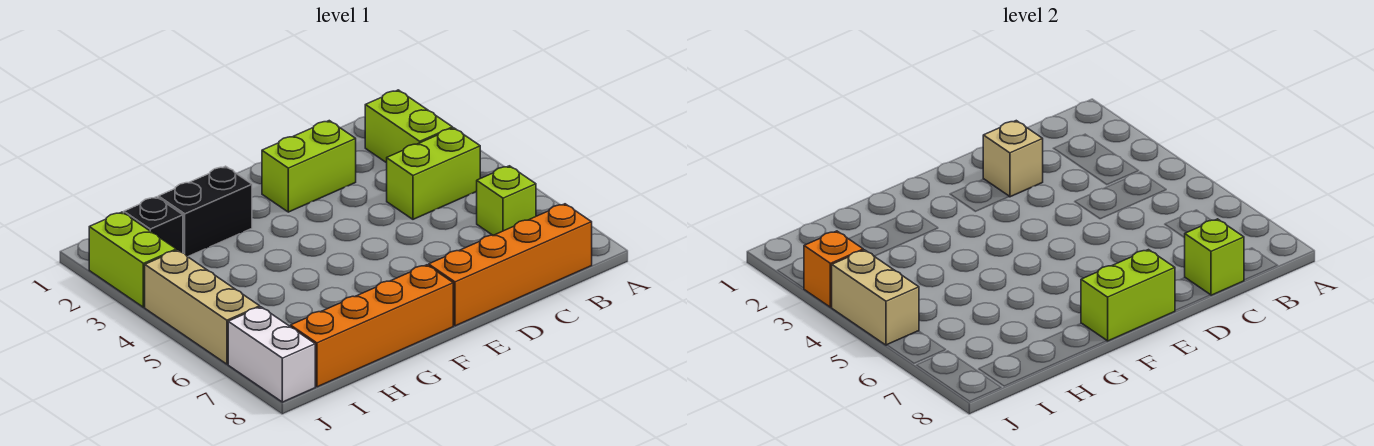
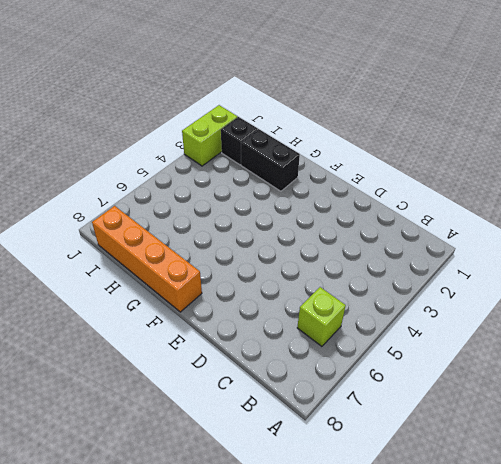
none -> lime 1x2 brick [365,90,453,163]
none -> lime 1x2 brick [387,128,480,219]
none -> orange 1x4 brick [429,204,592,326]

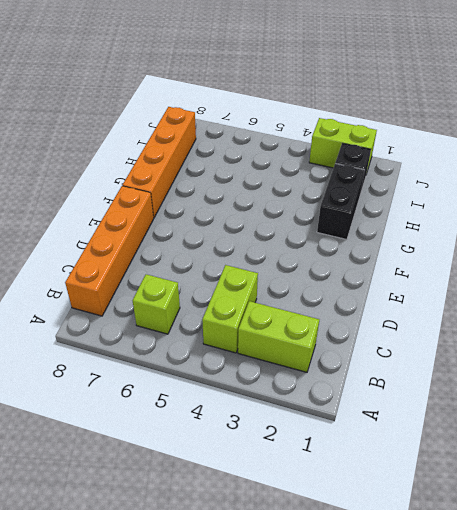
none -> lime 1x2 brick [262,121,356,212]
none -> tan 1x3 brick [145,250,260,364]
none -> white 1x2 brick [228,307,315,402]

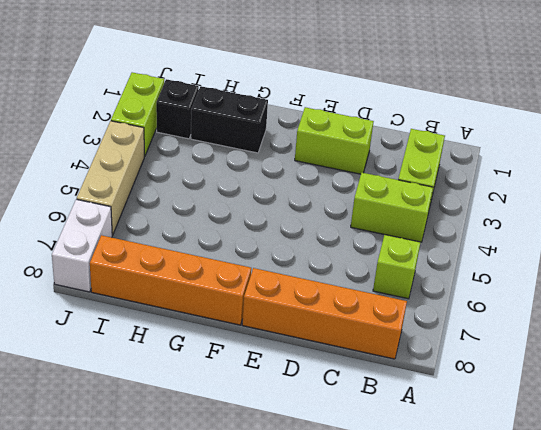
none -> lime 1x1 brick [1185,219,1244,295]
none -> tan 1x1 brick [983,121,1043,197]
none -> lime 1x2 brick [1081,250,1175,341]

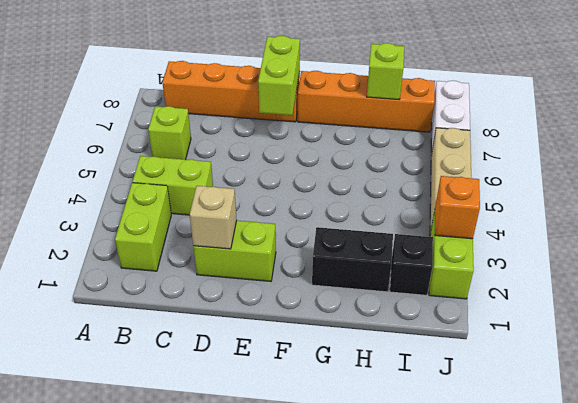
lime 1x2 brick [258,36,300,115] -> lime 1x2 brick turned to [1081,250,1175,341]
lime 1x1 brick [367,43,404,100] -> lime 1x1 brick moved to [1185,219,1244,295]
none -> tan 1x2 brick [832,250,919,345]

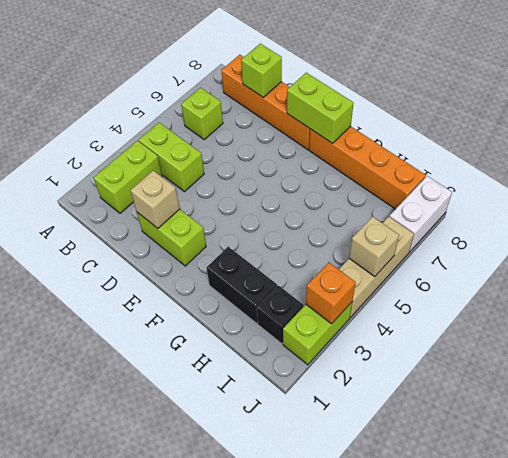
tan 1x1 brick [349,216,399,277] -> tan 1x2 brick [832,250,919,345]

